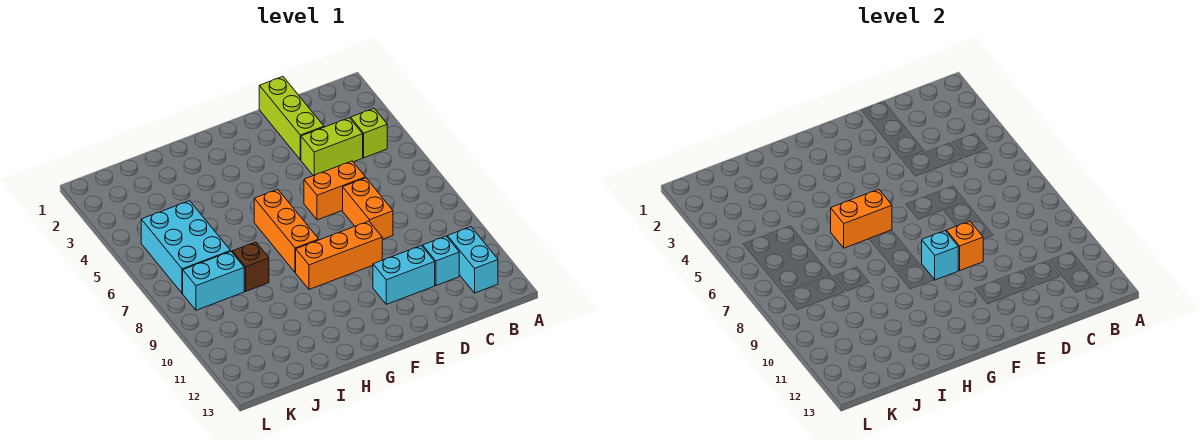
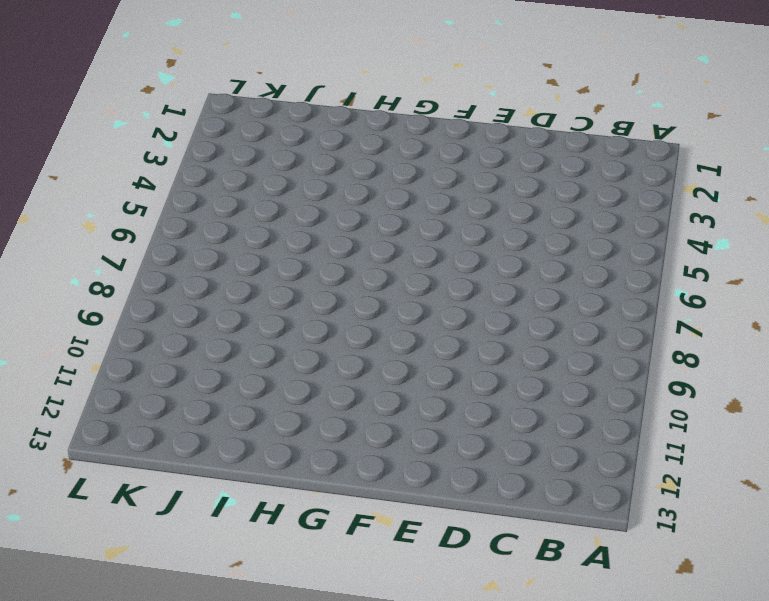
none -> lime 1x1 brick [351,108,387,158]
none -> cyan 1x2 brick [447,227,498,293]
none -> lime 1x2 brick [301,118,363,176]

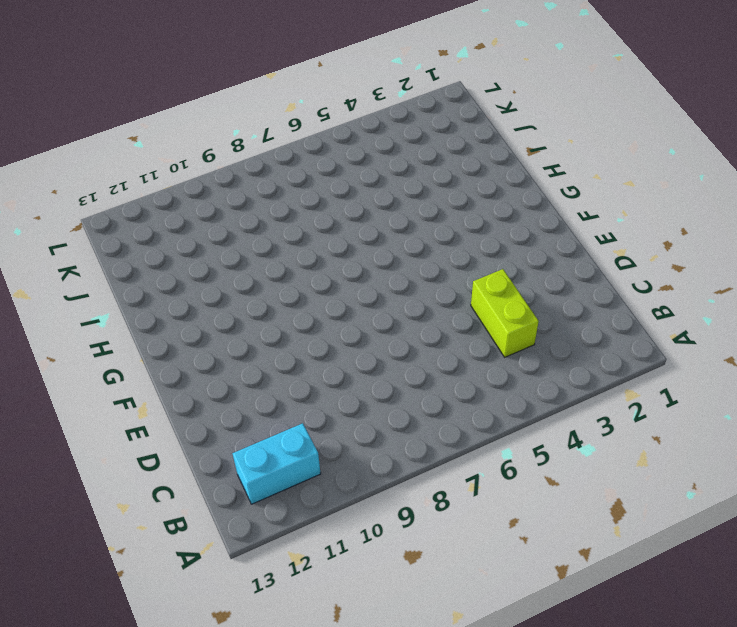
none -> lime 1x1 brick [351,108,387,158]
none -> cyan 1x1 brick [423,236,459,285]
none -> lime 1x3 brick [259,77,324,160]

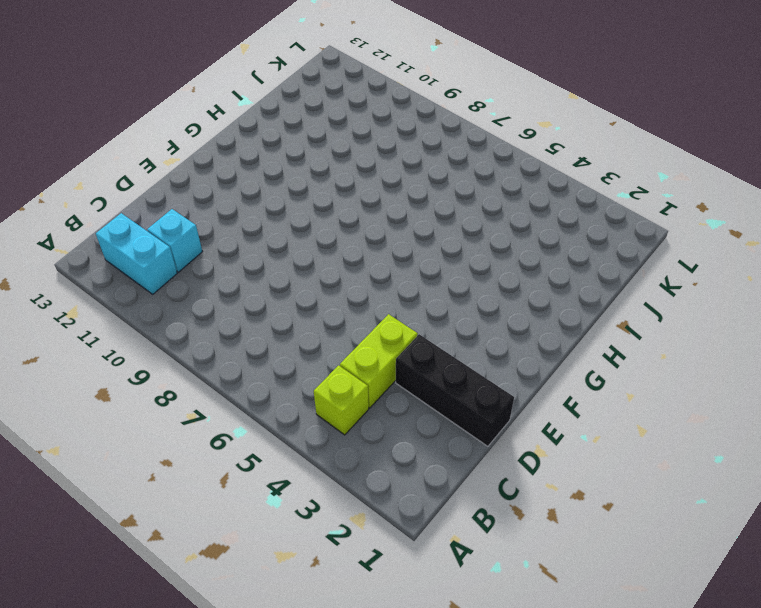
black 1x3 brick [396,334,514,446] -> lime 1x3 brick [259,77,324,160]
none -> orange 1x2 brick [304,161,365,220]
none -> orange 1x2 brick [343,178,393,240]
none -> cyan 1x2 brick [373,246,435,304]

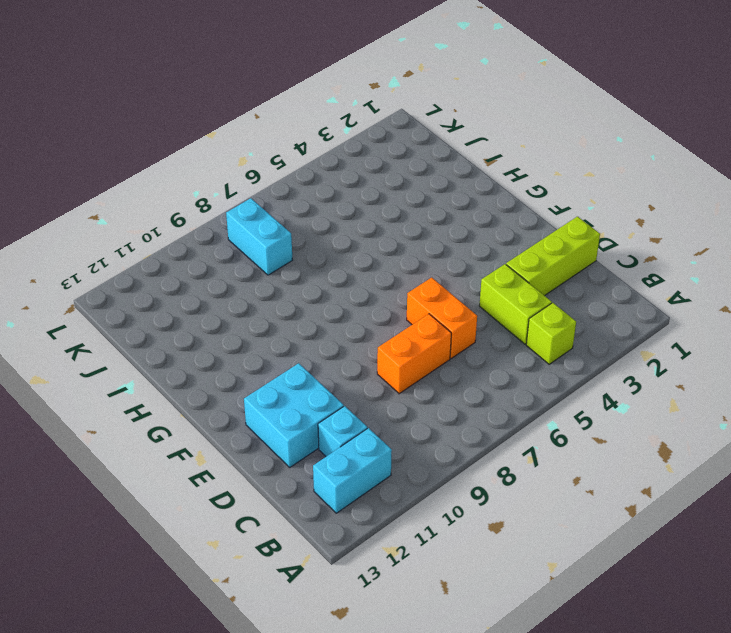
cyan 2x2 brick [244,363,344,467] -> cyan 1x2 brick [373,246,435,304]
none -> orange 1x3 brick [296,221,382,289]
none -> orange 1x3 brick [254,189,319,273]
none -> brown 1x1 brick [232,242,269,291]

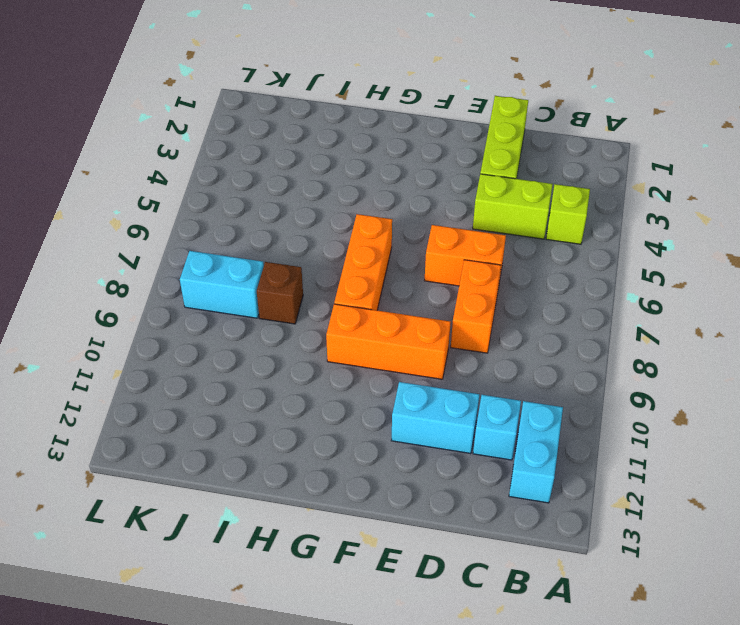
none -> cyan 2x3 brick [141,201,231,293]
none -> orange 1x1 brick [946,221,983,270]
none -> cyan 1x1 brick [922,231,958,280]

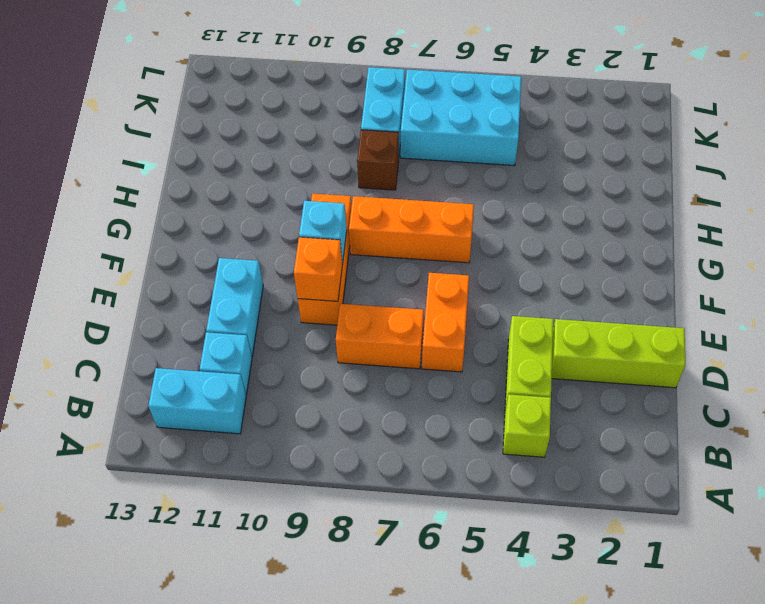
none -> orange 1x2 brick [831,189,892,248]

